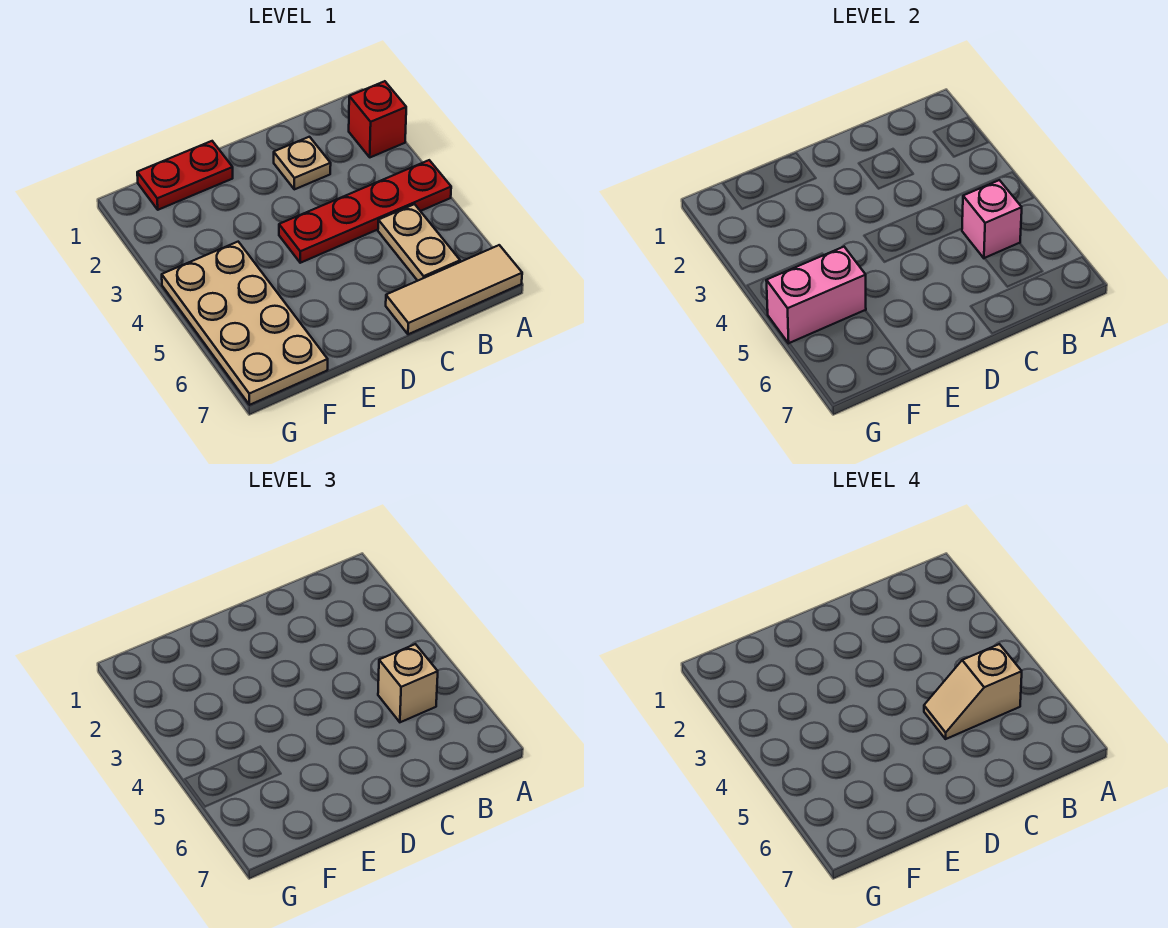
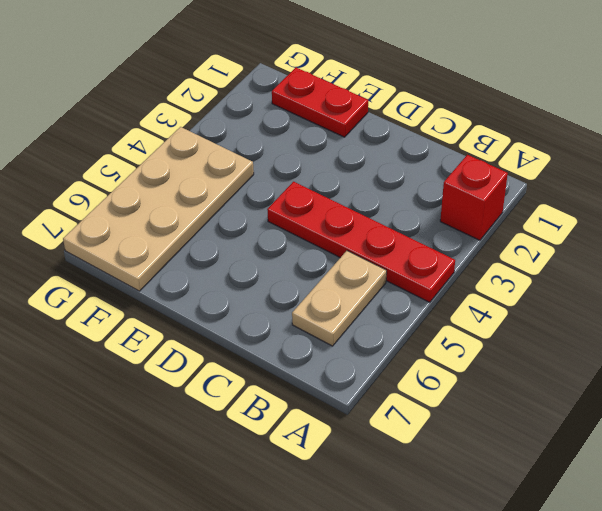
none -> tan 1x3 tile [386,245,522,334]
none -> tan 1x1 plate [274,137,331,189]

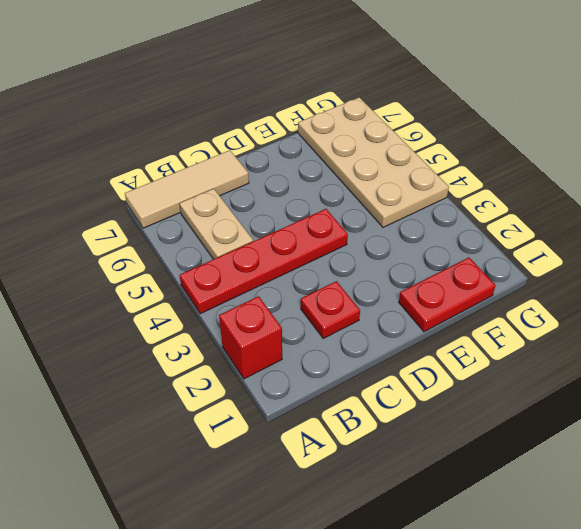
red 1x1 plate [301,281,360,338] -> tan 1x1 plate [274,137,331,189]
none -> pink 1x1 brick [962,180,1022,258]
none -> pink 1x2 brick [766,247,866,343]

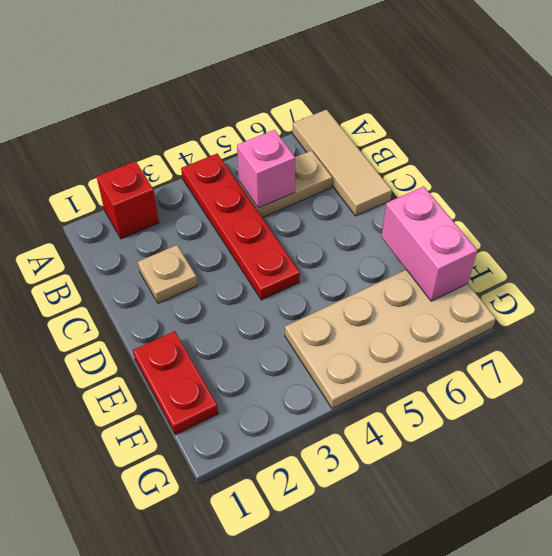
pink 1x2 brick [381,186,477,301] -> pink 1x2 brick moved to [766,247,866,343]
none -> tan 1x1 brick [378,644,438,722]
none -> tan 1x2 slope [924,644,1022,739]

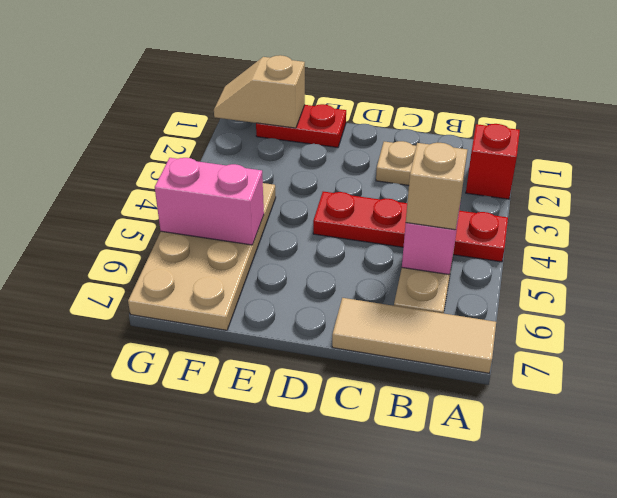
tan 1x2 slope [214,55,305,128] -> tan 1x2 slope moved to [924,644,1022,739]

